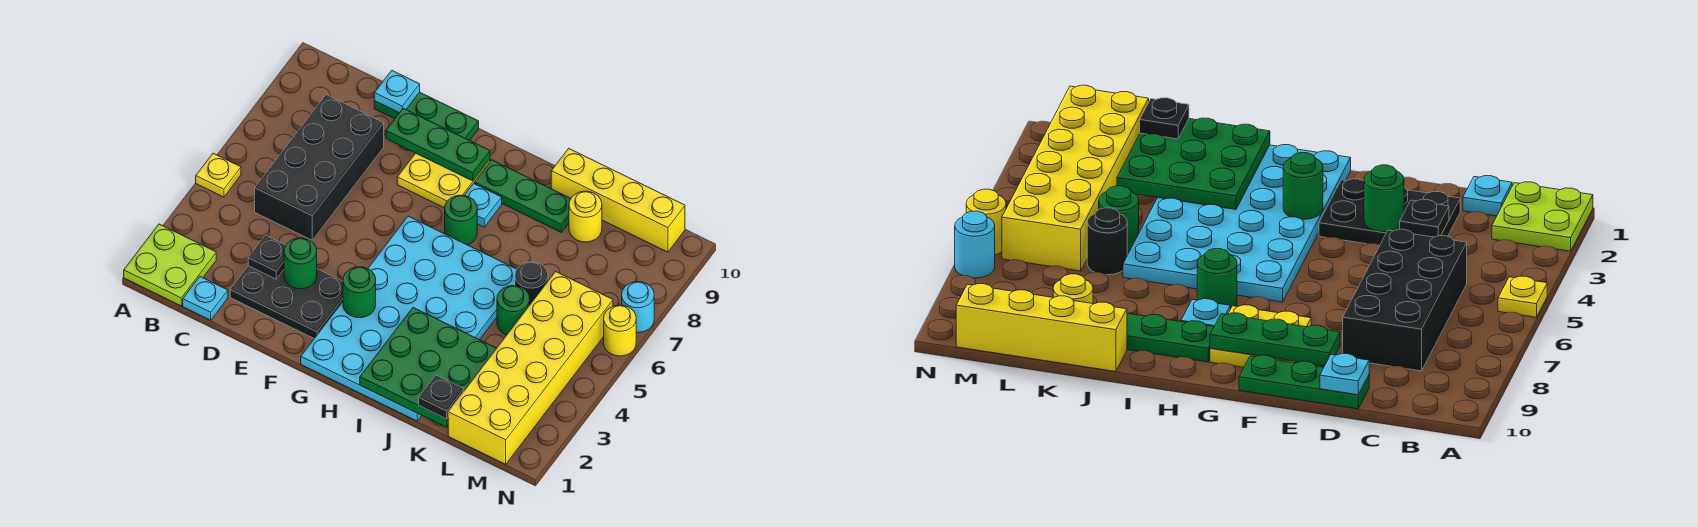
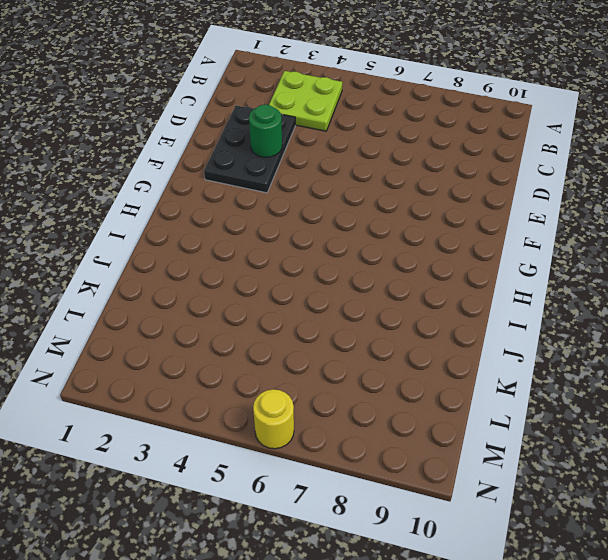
lime 2x2 plate [269,71,342,131] -> lime 2x2 plate moved to [124,224,216,306]
none -> yellow 1x1 plate [196,153,241,197]
none -> cyan 1x1 plate [183,277,228,320]
none -> black 2x4 brick [255,95,384,240]

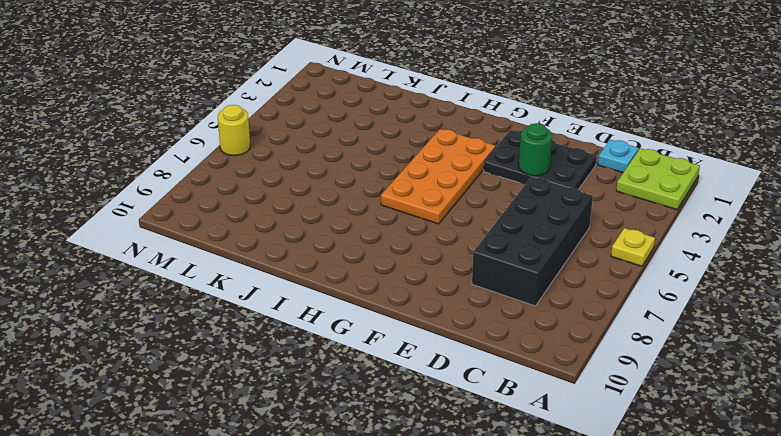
orange 2x4 plate [381,129,496,224] -> cyan 4x6 plate [301,216,517,421]
none -> green 1x3 plate [374,92,479,141]
none -> yellow 2x2 plate [397,153,490,208]
none -> green 1x1 round brick [445,195,477,245]

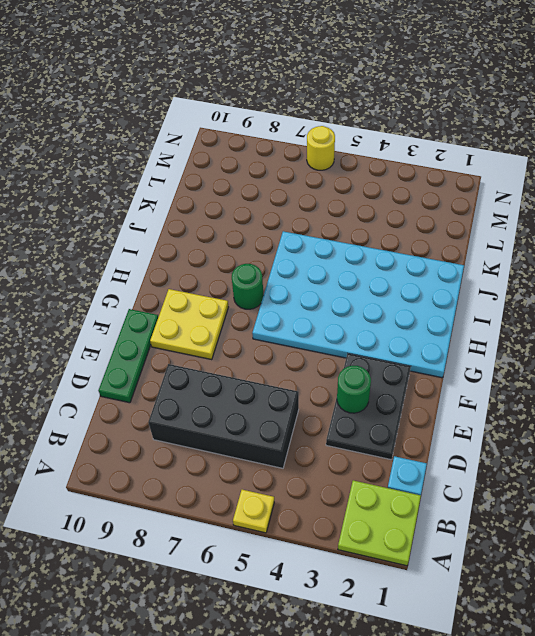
none -> cyan 1x1 plate [465,183,502,227]
none -> green 1x3 plate [474,160,571,232]
none -> yellow 1x4 brick [551,148,685,252]

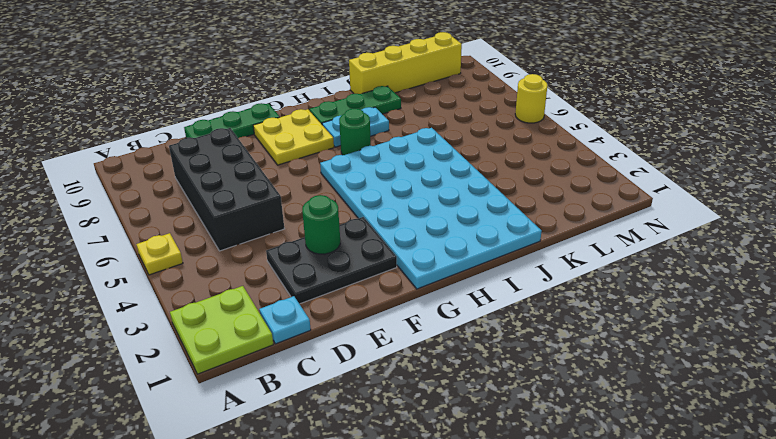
cyan 1x2 plate [322,107,389,147] -> cyan 1x1 plate [465,183,502,227]
none -> green 1x1 round brick [497,286,530,335]
none -> black 1x1 round brick [515,262,548,304]
none -> yellow 1x1 round brick [569,191,602,242]

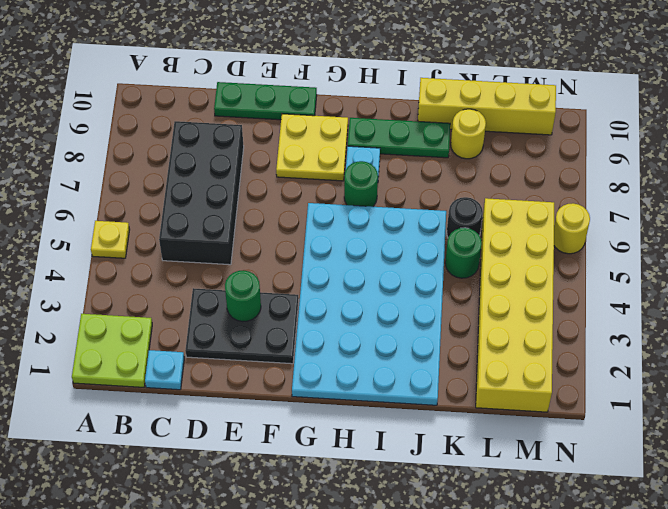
none -> cyan 1x1 round brick [622,282,654,332]
none -> black 1x1 plate [248,235,286,279]
none -> cyan 1x1 plate [374,70,420,113]

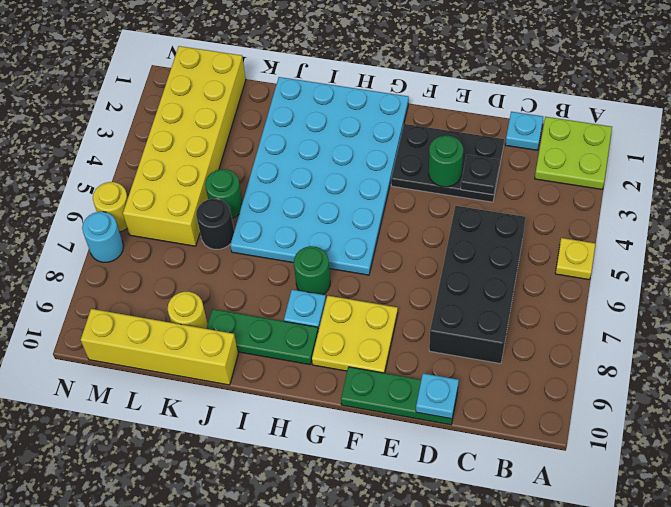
none -> green 1x3 plate [386,108,490,181]
none -> green 1x1 round brick [343,267,376,318]
none -> green 3x3 plate [360,308,497,427]

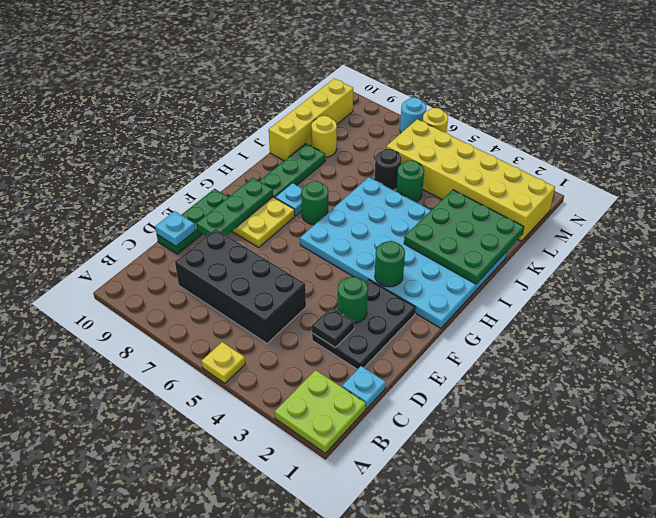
none -> black 1x1 plate [419,375,464,419]

